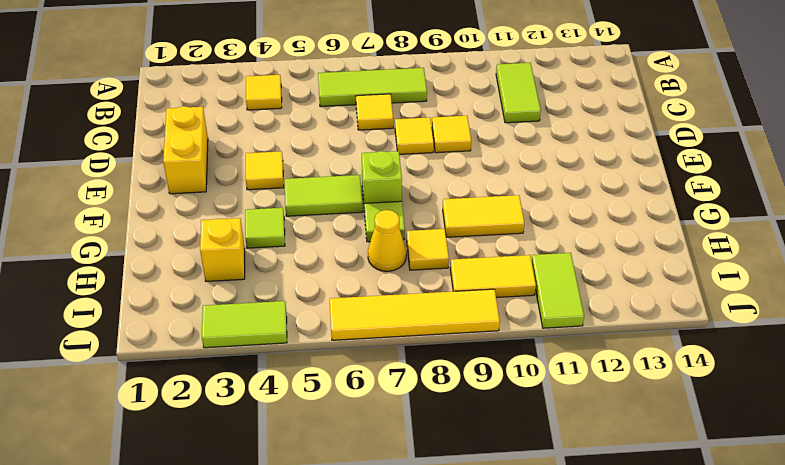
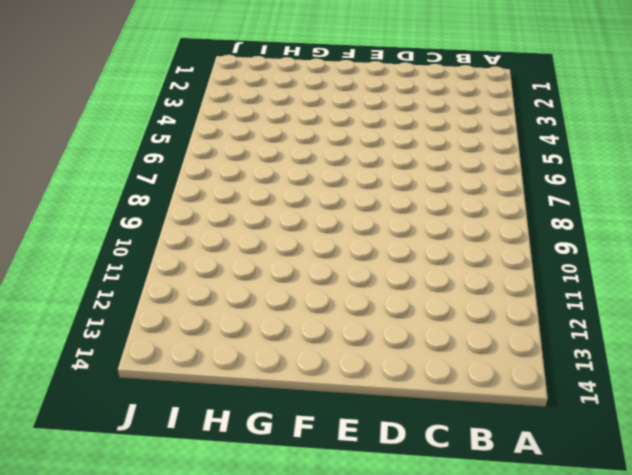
none -> yellow 1x1 tile [246,75,282,110]
none -> lime 1x3 tile [318,68,427,107]
none -> lime 1x2 tile [496,63,541,123]

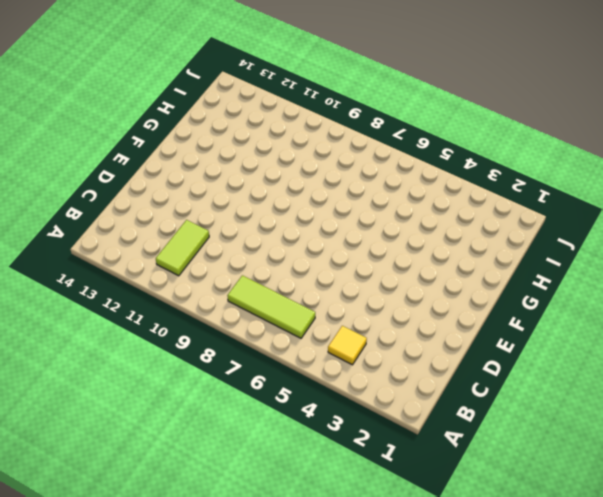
none -> yellow 1x1 tile [356,94,393,130]
none -> yellow 1x2 brick [163,106,208,194]
none -> yellow 1x1 tile [395,117,434,154]

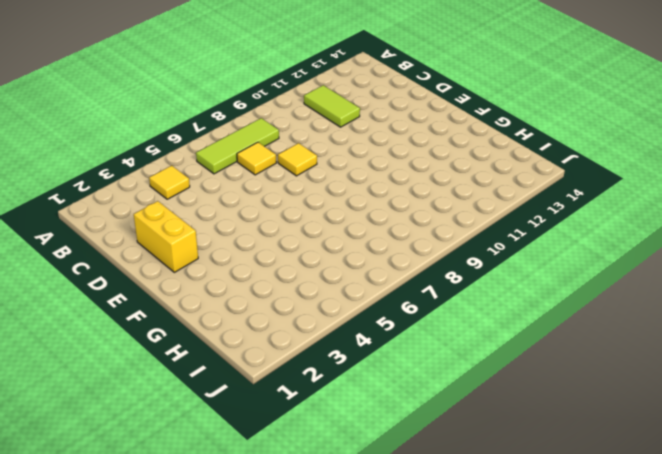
none -> yellow 1x1 tile [432,116,471,153]
none -> yellow 1x1 tile [246,151,284,190]
none -> lime 1x2 tile [285,175,363,216]

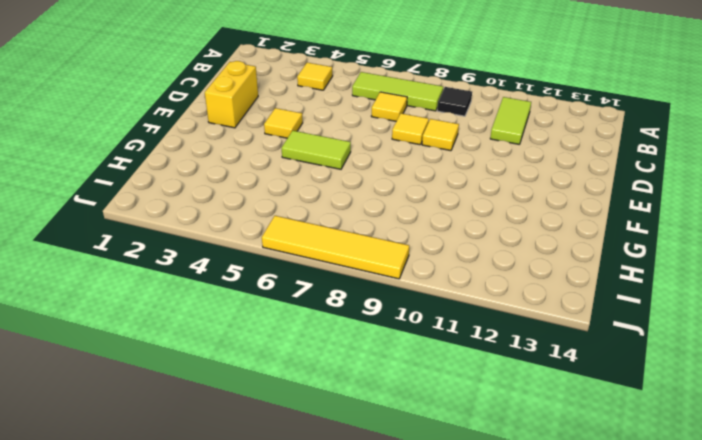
black 1x1 tile [437,87,472,116] -> none
none -> lime 1x1 brick [362,151,402,212]
none -> lime 1x1 tile [245,208,285,248]
none -> lime 1x1 tile [364,201,405,242]

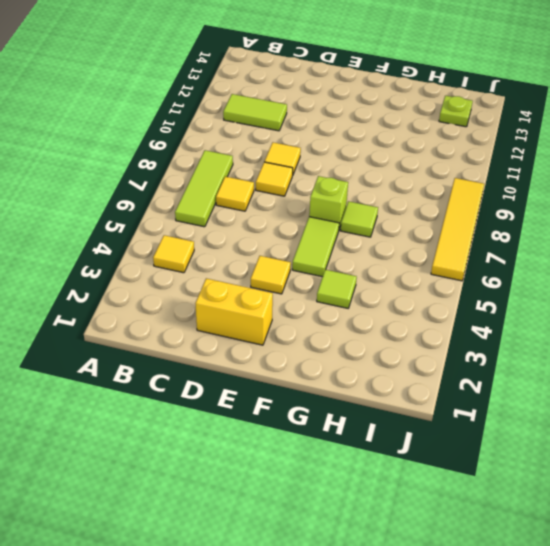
lime 1x1 plate [439,96,473,127] -> none
none -> yellow 1x2 tile [443,195,524,237]
none -> yellow 1x1 brick [200,218,245,281]
none -> yellow 1x1 cone [368,210,406,271]

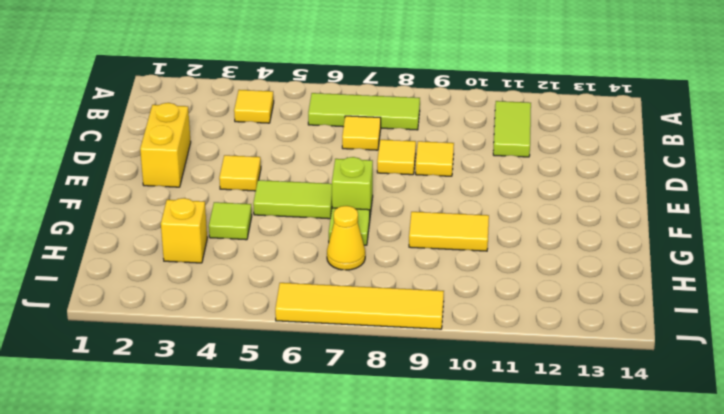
none -> yellow 1x1 tile [407,229,449,270]
none -> yellow 1x2 tile [450,255,536,298]
none -> lime 1x2 tile [532,253,584,328]

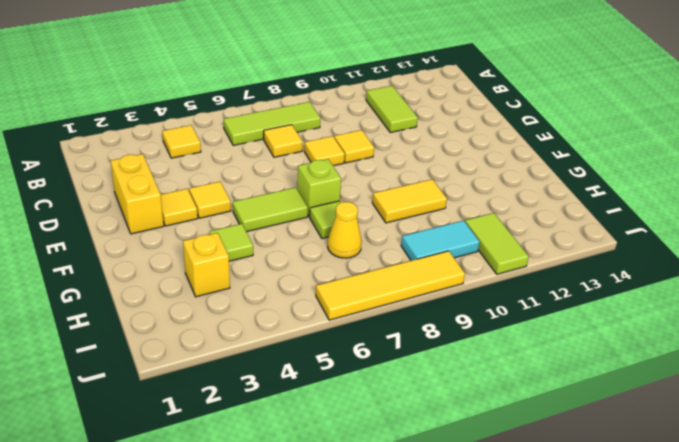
yellow 1x1 tile [161,189,198,226] -> yellow 1x1 tile moved to [407,229,449,270]
cyan 1x2 tile [401,221,480,261] -> yellow 1x2 tile [450,255,536,298]
none -> lime 1x2 tile [202,301,287,348]

